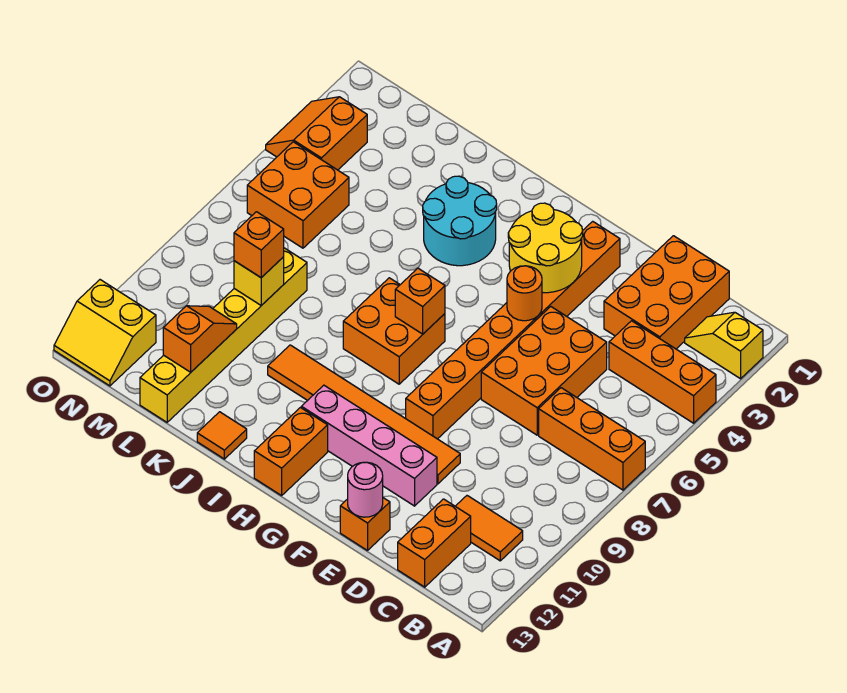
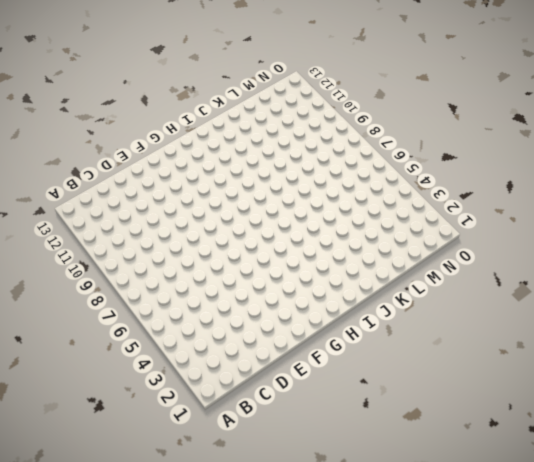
none -> yellow 1x2 slope [685,312,763,379]
none -> orange 1x3 brick [609,321,716,423]
none -> orange 1x3 brick [539,388,645,490]

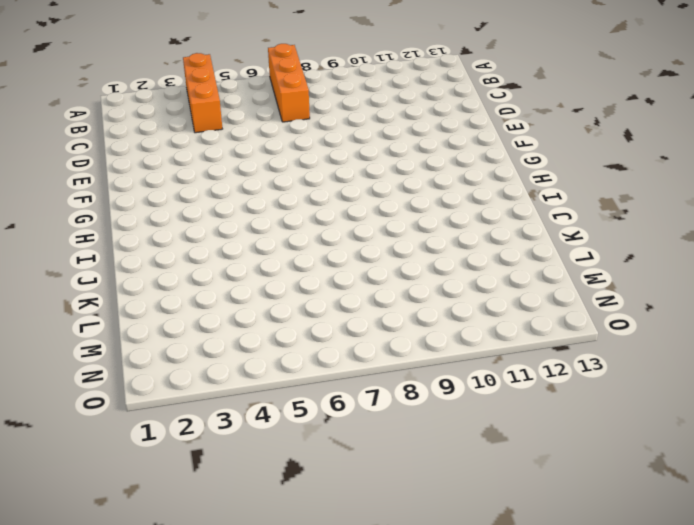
none -> yellow 1x2 slope [685,312,763,379]
none -> orange 1x2 tile [455,496,523,561]
none -> orange 2x3 brick [604,236,729,349]

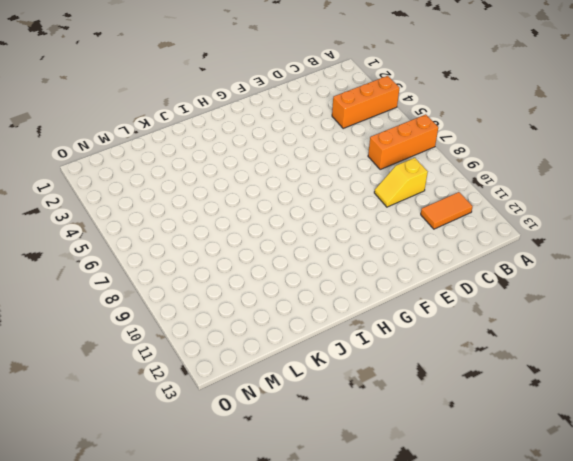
yellow 1x2 slope [374,158,428,207] -> yellow 1x2 slope moved to [685,312,763,379]
none -> orange 2x3 brick [604,236,729,349]
none -> orange 1x2 brick [398,499,471,587]
none -> orange 2x3 brick [481,307,607,435]

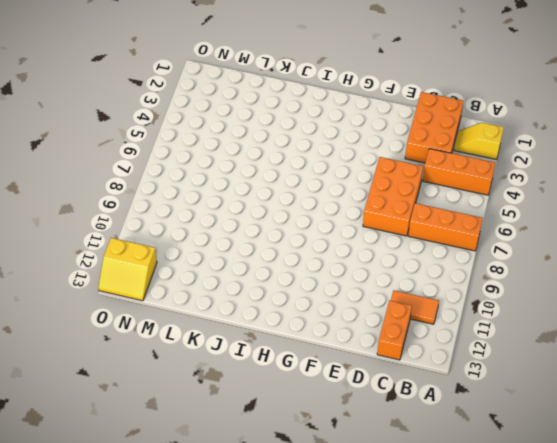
none -> orange 1x6 tile [268,345,460,484]
none -> pink 1x4 brick [301,385,437,506]
none -> orange 1x1 brick [340,498,390,551]

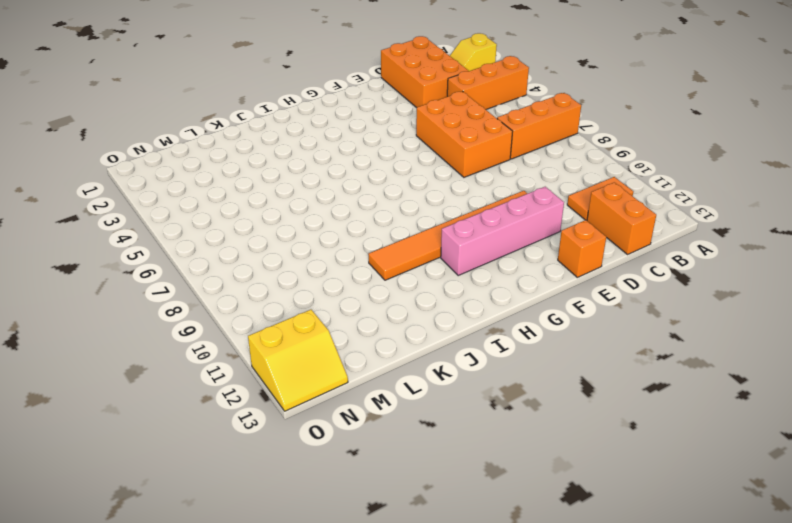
none -> orange 1x8 brick [406,221,620,439]
none -> orange 2x2 brick [343,278,445,384]
none -> orange 1x2 brick [254,408,328,496]

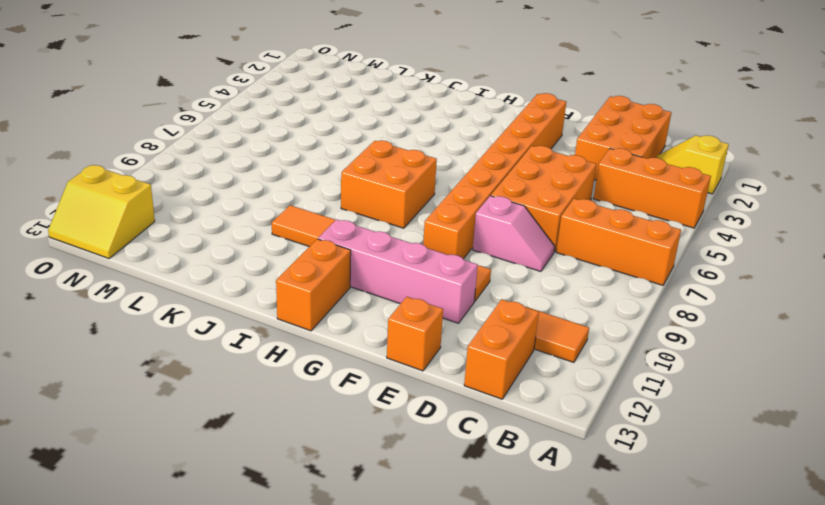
pink 1x2 slope [473,196,555,271] -> none
none -> cyan 2x2 round brick [423,176,497,266]
none -> orange 1x1 tile [197,412,247,459]
none -> yellow 1x6 brick [140,248,307,422]

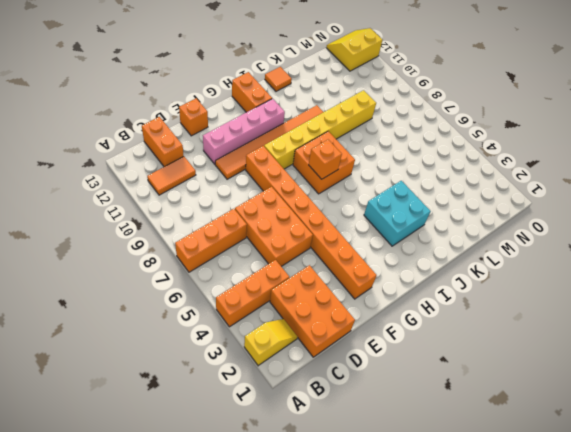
yellow 1x6 brick [264,90,376,169] -> yellow 1x6 brick turned to [140,248,307,422]
cyan 2x2 brick [364,181,431,246] -> cyan 2x2 round brick [423,176,497,266]
none -> orange 2x2 brick [247,142,349,248]
none -> orange 2x2 slope [266,97,367,170]
none -> pink 1x1 round brick [348,462,383,517]

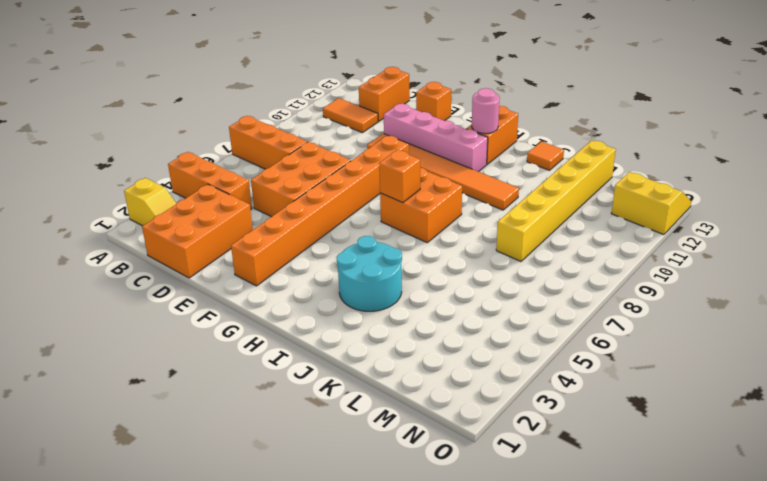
pink 1x1 round brick [472,88,500,134] -> pink 1x1 round brick moved to [348,462,383,517]
none -> orange 2x2 brick [247,142,349,248]
none -> orange 2x2 slope [266,97,367,170]
none -> yellow 2x2 round brick [508,203,583,293]

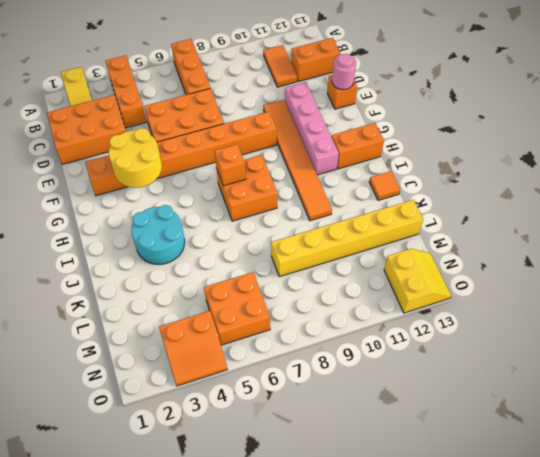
none -> orange 1x1 round brick [507,266,542,321]
none -> yellow 1x1 brick [234,257,284,305]
none -> orange 1x2 slope [163,306,237,372]

